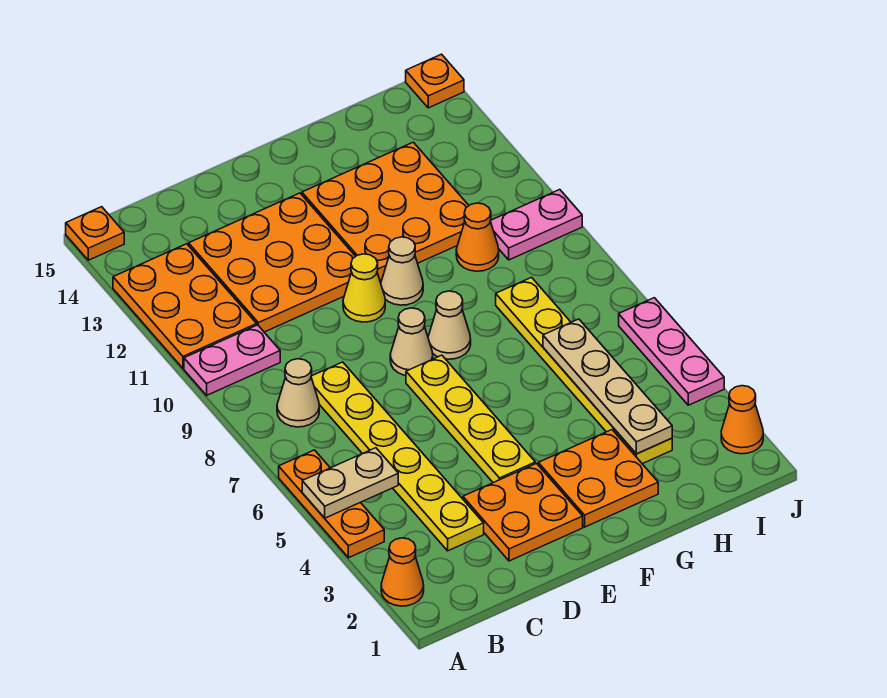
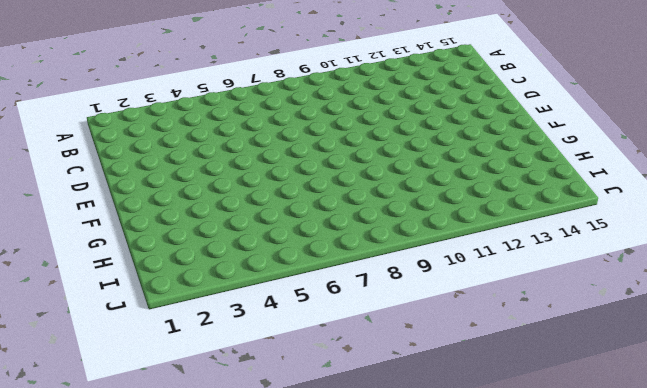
none -> orange 1x1 cone [381,538,424,606]
none -> orange 1x3 plate [279,450,384,558]
none -> pink 1x2 plate [184,325,280,395]

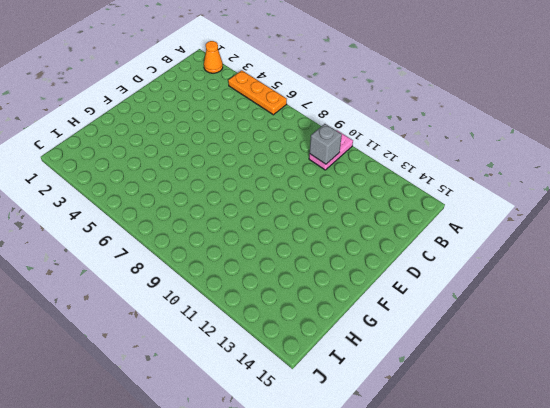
grey 1x1 brick [310,124,342,164] -> none
none -> orange 2x3 plate [113,244,257,368]
none -> orange 1x1 plate [66,207,124,260]
none -> tan 1x1 cone [277,359,319,427]

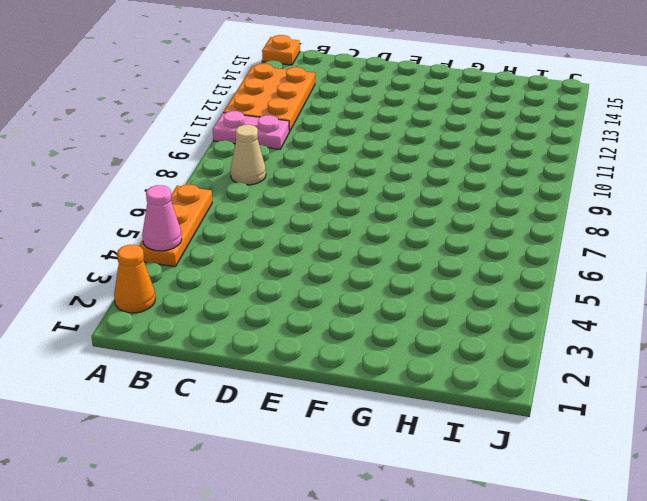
pink 1x1 cone [142,185,182,251] -> none
none -> yellow 1x6 plate [311,362,484,551]
none -> orange 3x3 plate [189,193,356,332]
none -> orange 2x2 plate [463,463,583,561]

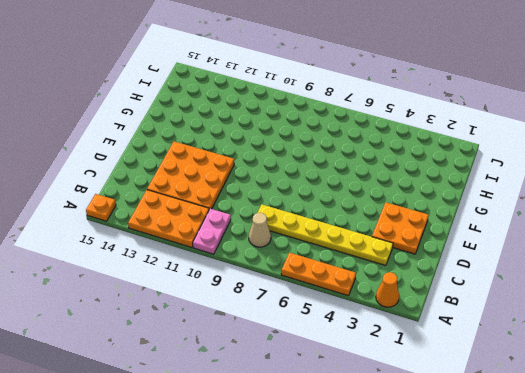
none -> yellow 1x4 plate [406,355,535,483]
none -> tan 1x1 cone [390,308,433,375]
none -> yellow 1x1 cone [343,254,385,322]

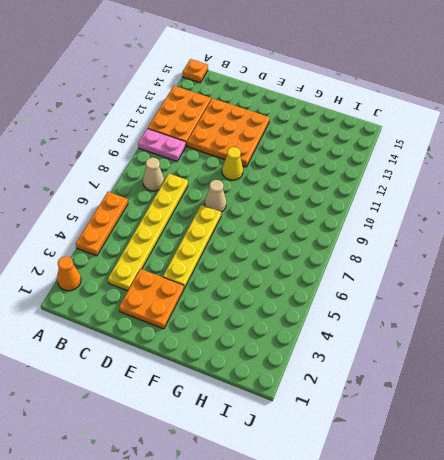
none -> orange 2x2 plate [538,430,658,527]
none -> tan 1x1 cone [428,291,471,359]
none -> tan 1x1 cone [381,237,423,305]

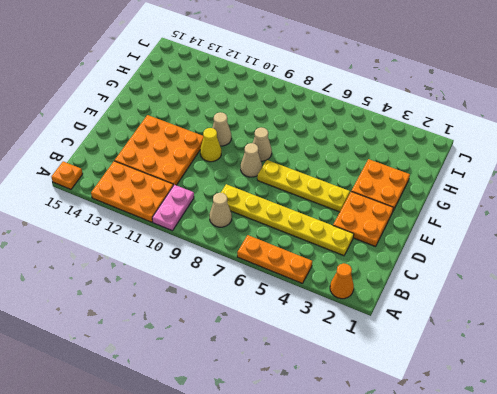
none -> orange 3x3 plate [302,142,469,280]
none -> yellow 1x6 plate [496,278,672,464]
none -> orange 1x1 cone [456,203,499,271]

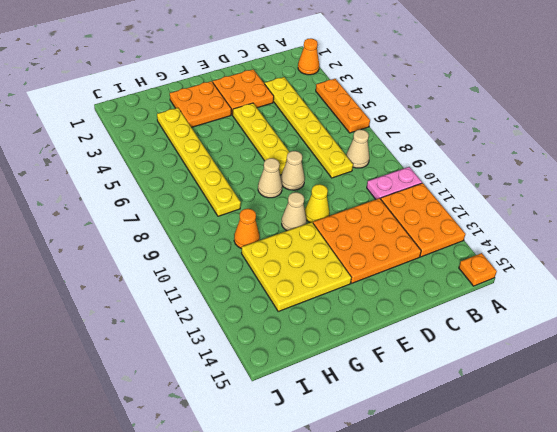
yellow 3x3 plate [241,222,351,311] -> orange 3x3 plate [302,142,469,280]
none -> pink 1x2 plate [491,190,582,260]
none -> orange 1x1 cone [721,386,763,454]
none -> pink 1x3 plate [619,298,724,405]

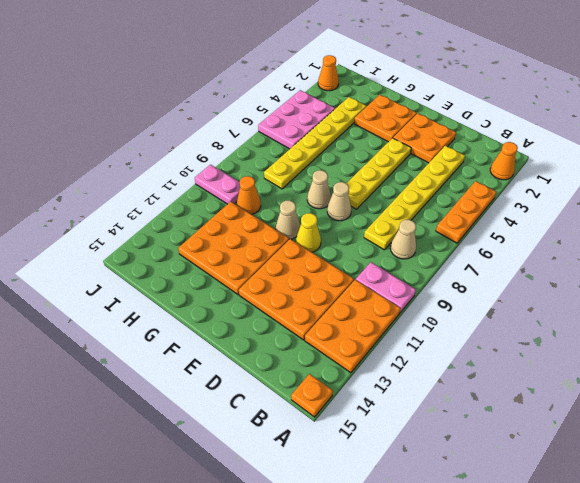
pink 2x3 plate [258,90,335,149] -> pink 1x3 plate [619,298,724,405]
none -> orange 1x1 plate [406,54,464,108]
none -> tan 1x2 plate [302,448,398,518]
none -> tan 1x4 plate [543,319,672,454]

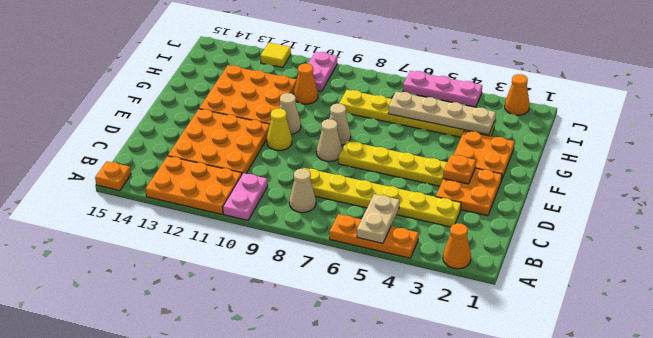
orange 1x1 plate [443,155,476,184] -> orange 1x1 plate moved to [406,54,464,108]
yellow 1x1 tile [260,43,291,68] -> none

